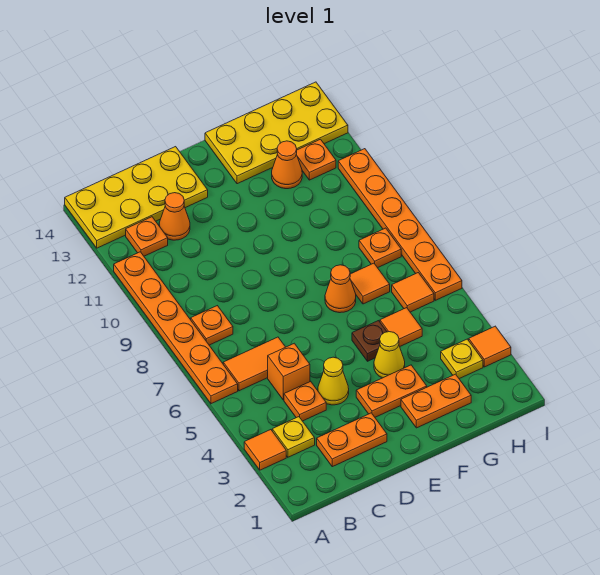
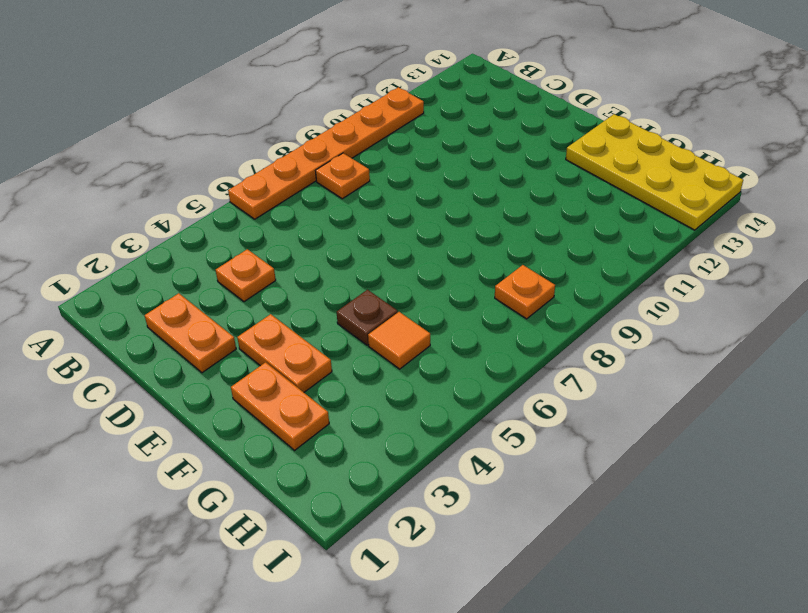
none -> orange 1x1 tile [244,430,286,470]
none -> yellow 2x4 plate [65,147,208,248]
none -> yellow 1x1 plate [272,417,315,457]

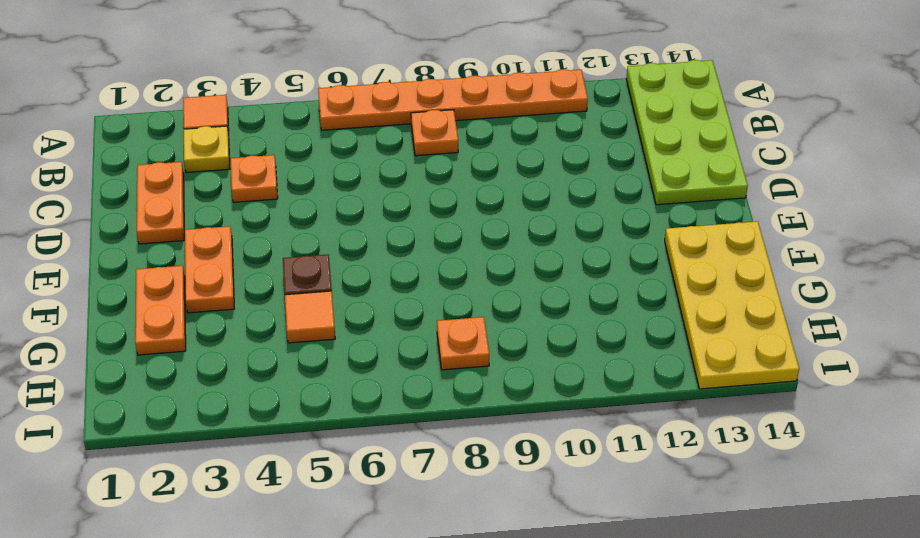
lime 2x4 plate [626,60,748,205] -> yellow 2x4 plate [65,147,208,248]
none -> orange 1x2 tile [223,337,285,391]
none -> orange 1x1 plate [126,217,168,256]
none -> orange 1x1 brick [268,343,310,400]

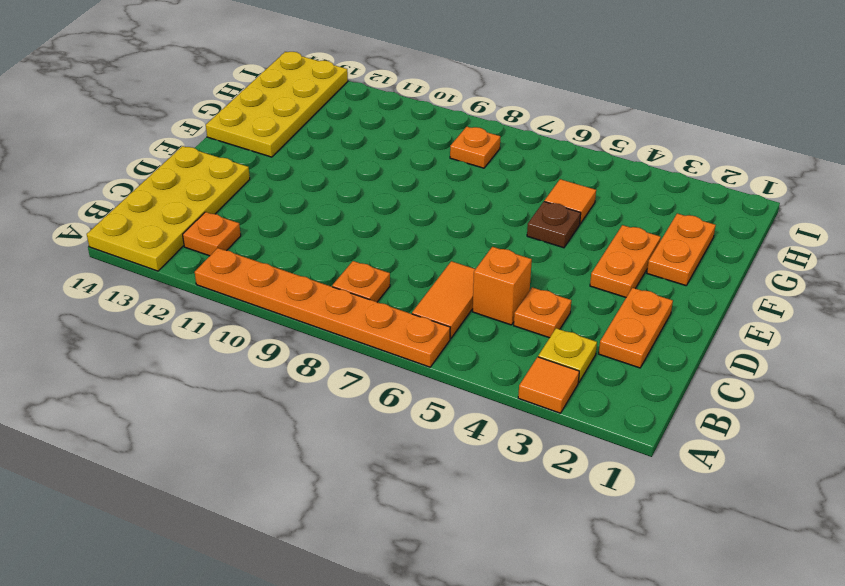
none -> orange 1x1 cone [159,193,190,240]
none -> yellow 1x1 cone [318,357,349,405]
none -> yellow 1x1 cone [374,332,405,378]

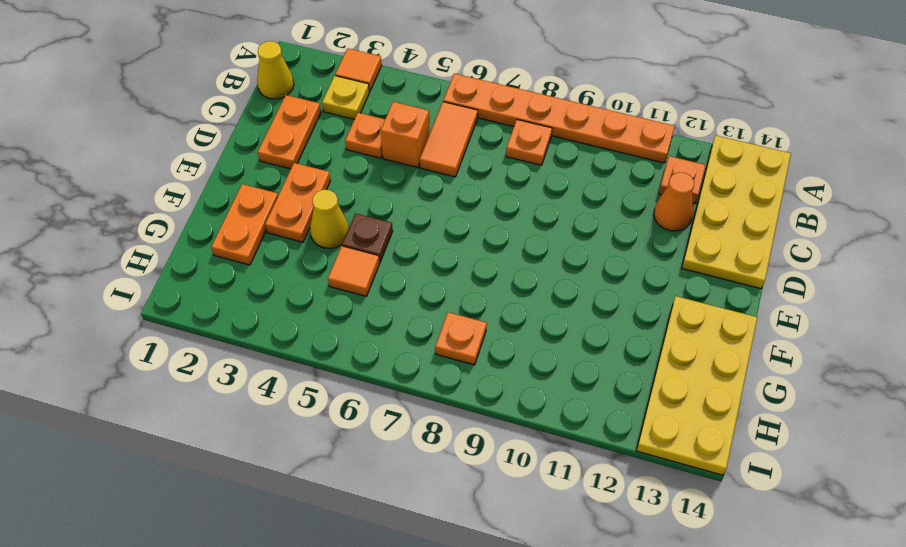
yellow 1x1 cone [257,41,294,99] -> yellow 1x1 cone moved to [318,357,349,405]
none -> orange 1x1 cone [325,265,356,313]
none -> orange 1x1 tile [350,263,390,304]
none -> orange 1x1 cone [272,141,302,189]

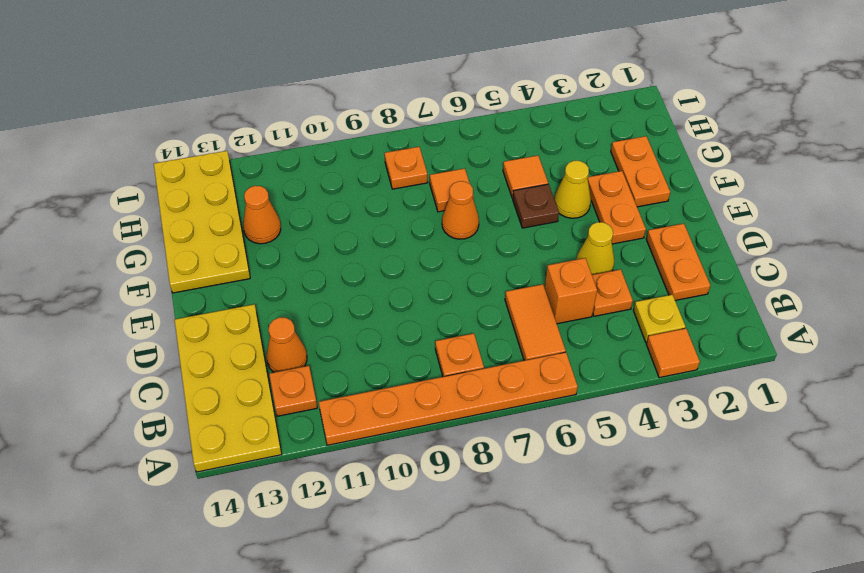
none -> yellow 1x1 plate [441,339,483,379]
none -> orange 1x1 tile [392,273,434,312]
none -> orange 1x1 plate [296,139,336,180]

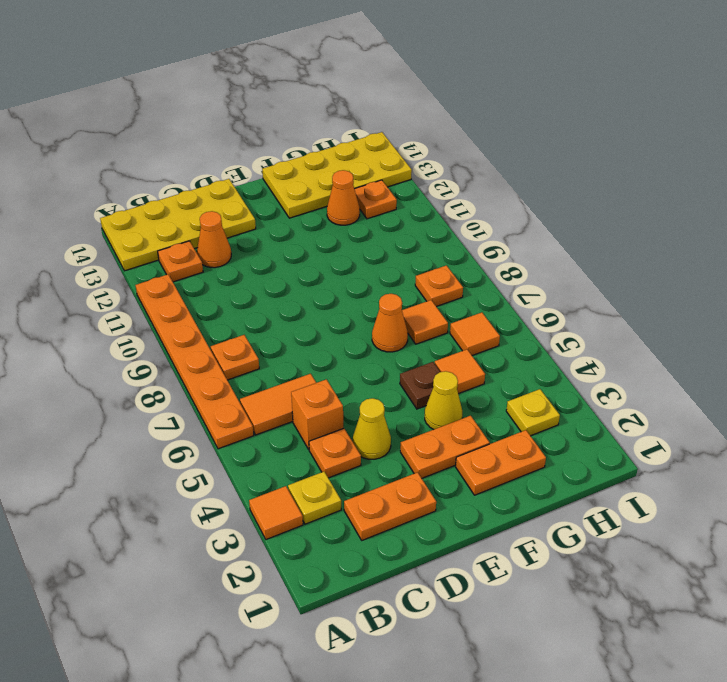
none -> orange 1x1 tile [469,326,511,367]
none -> orange 1x6 plate [338,149,462,300]

